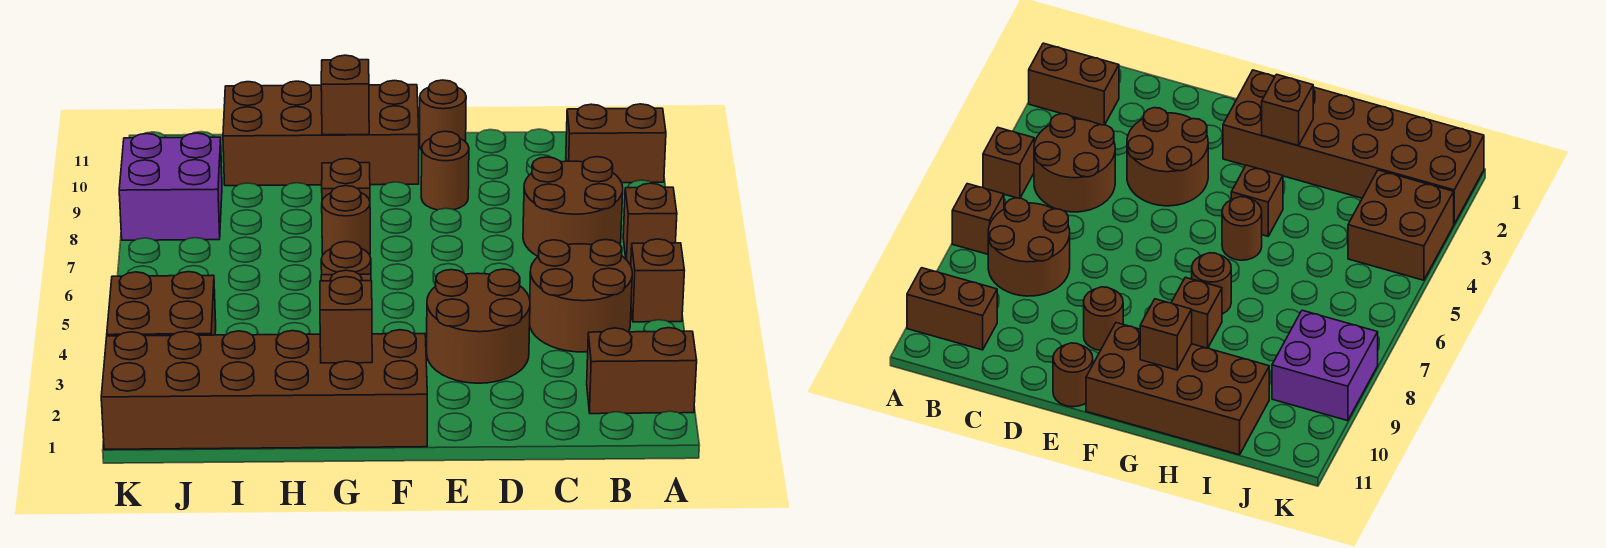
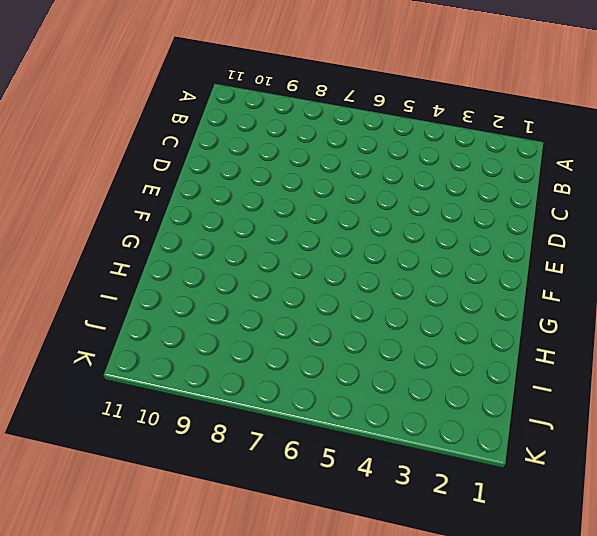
none -> brown 1x2 brick [587,328,697,414]
none -> brown 1x1 brick [631,239,685,322]
none -> brown 1x1 brick [623,183,677,264]

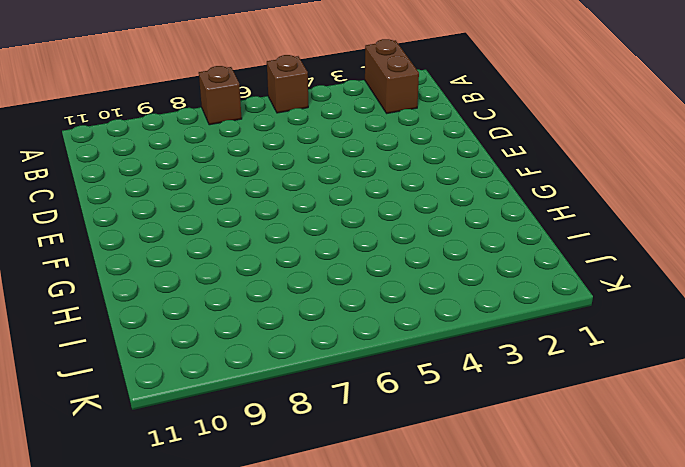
none -> brown 1x2 brick [566,104,666,183]
none -> brown 2x2 round brick [530,240,632,352]
none -> brown 2x2 round brick [523,157,623,256]

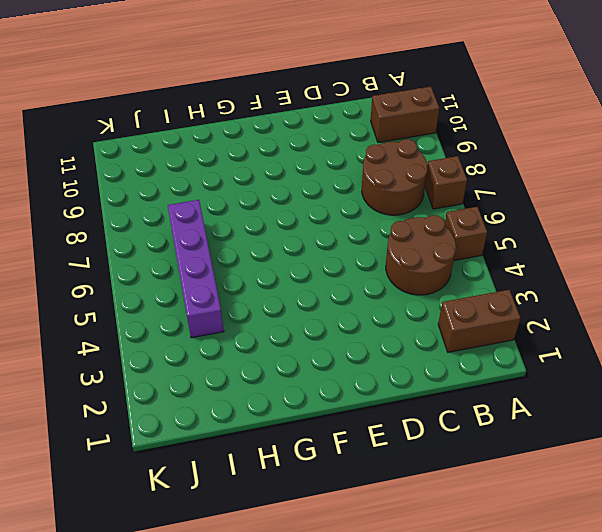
purple 1x4 brick [168,200,224,338] -> none
none -> brown 2x2 round brick [427,269,530,383]
none -> brown 1x1 round brick [421,131,469,210]
none -> brown 1x1 round brick [420,80,466,150]

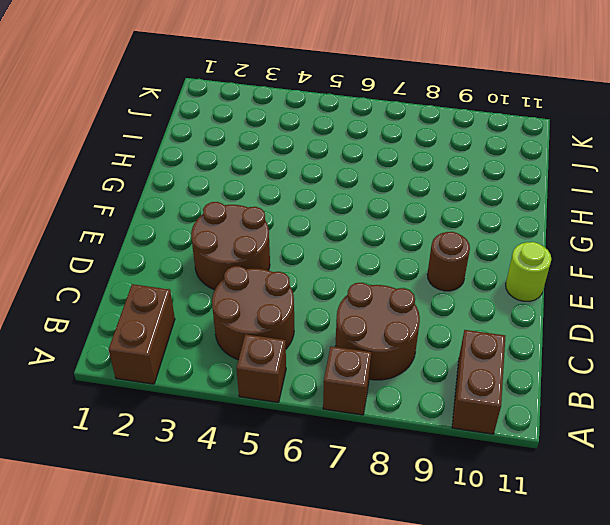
lime 1x1 round brick [506,242,551,301] -> brown 1x1 round brick [420,80,466,150]
none -> brown 2x6 brick [101,330,427,449]
none -> brown 2x4 brick [223,81,419,186]
none -> brown 1x1 brick [1231,165,1283,236]

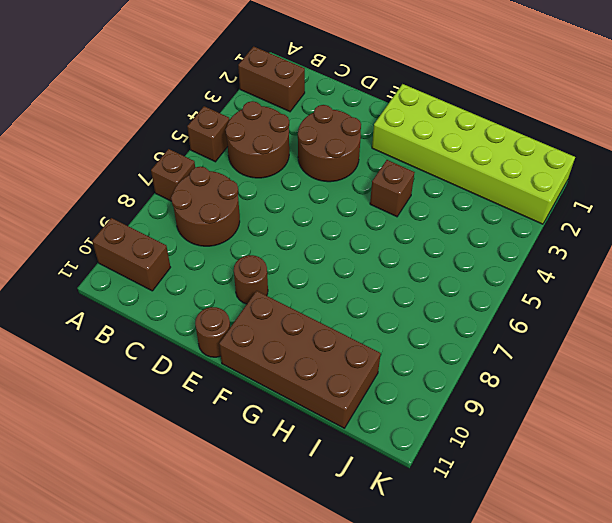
lime 2x6 brick [372,84,575,224] -> brown 2x6 brick [101,330,427,449]
none -> brown 1x1 round brick [321,242,371,275]
none -> brown 1x1 round brick [322,186,370,255]
none -> brown 1x1 brick [322,159,370,201]

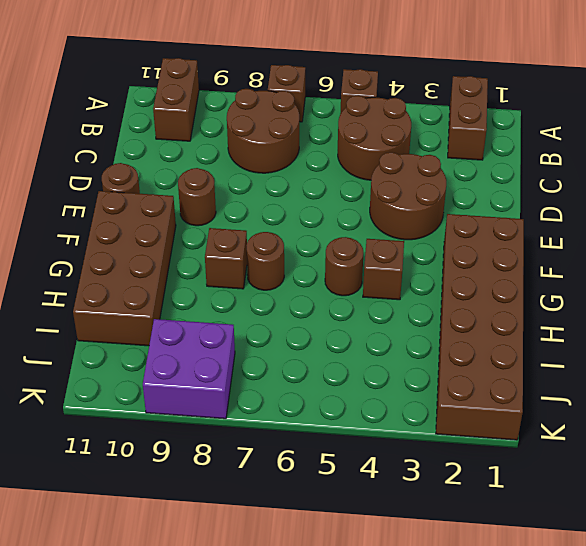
none -> brown 2x2 brick [107,272,216,336]
none -> brown 1x1 brick [320,277,372,363]
none -> brown 1x1 brick [321,55,369,135]

